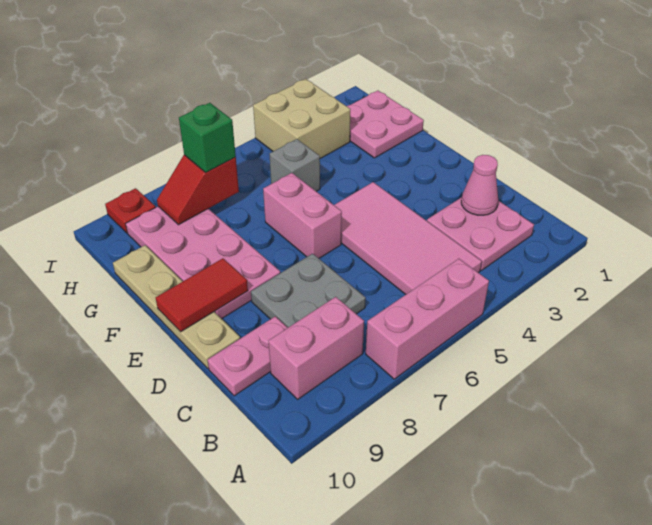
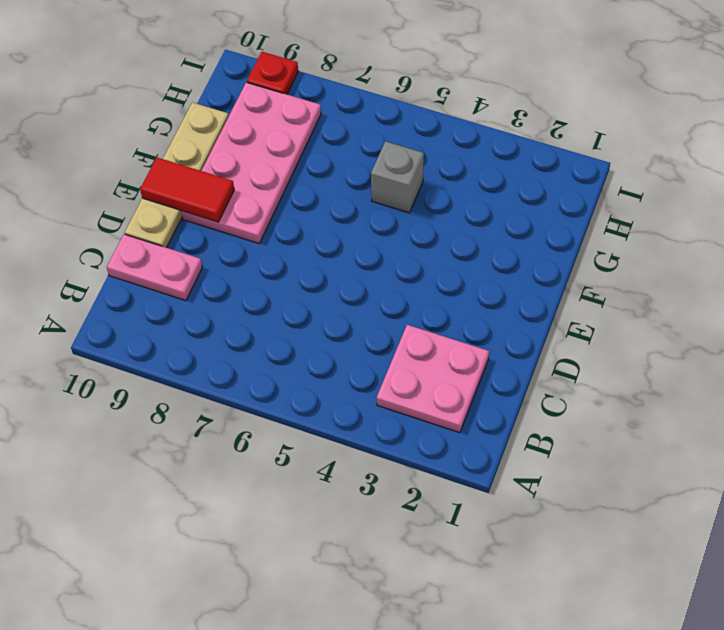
none -> pink 1x3 brick [366,259,489,379]
none -> pink 2x4 tile [334,182,482,294]
none -> pink 1x2 brick [268,297,364,399]

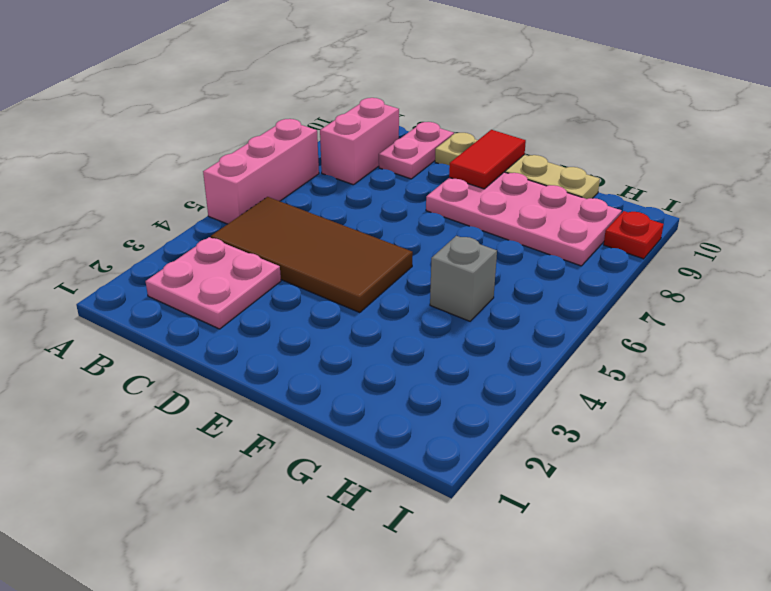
brown 2x4 tile [211,197,413,313] -> pink 2x4 tile [334,182,482,294]
none -> grey 2x2 plate [251,254,366,327]
none -> pink 1x2 brick [263,173,342,258]
none -> pink 2x2 plate [347,91,424,158]

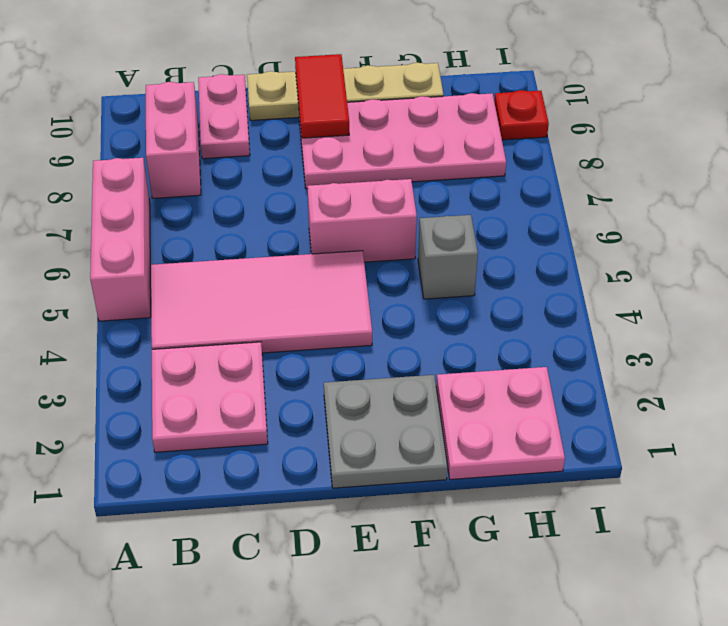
grey 2x2 plate [324,375,448,488] -> grey 2x2 plate moved to [251,254,366,327]
none -> tan 2x2 brick [253,79,350,158]
none -> pink 1x1 cone [461,155,498,215]
none -> red 1x2 slope [157,155,239,225]

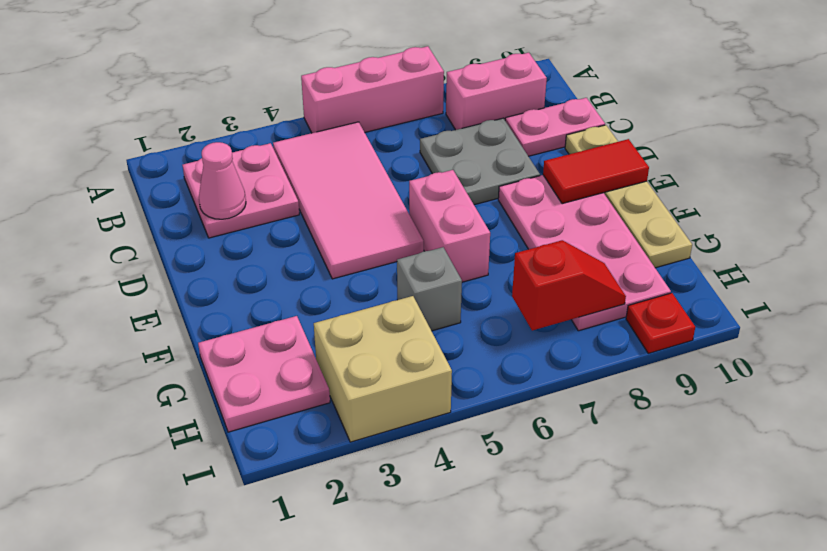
none -> green 1x1 brick [179,103,236,172]

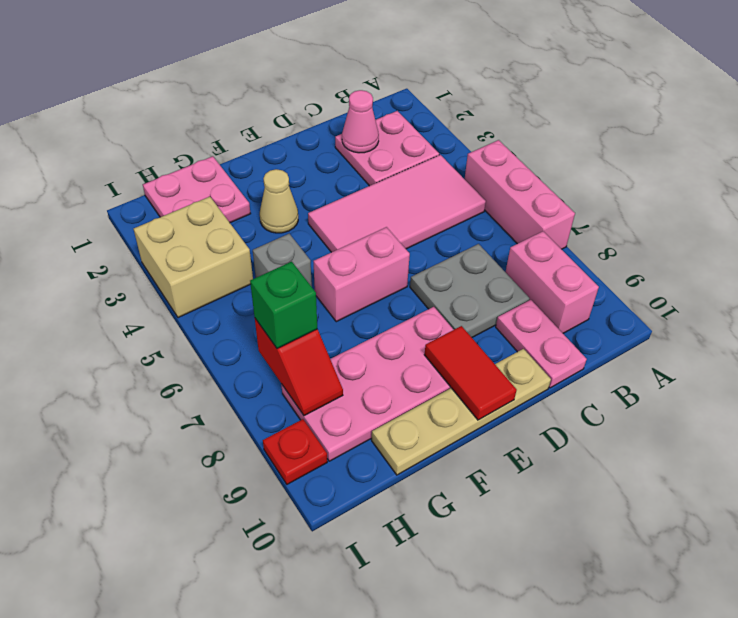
tan 1x1 cone [260,169,298,233] -> none

